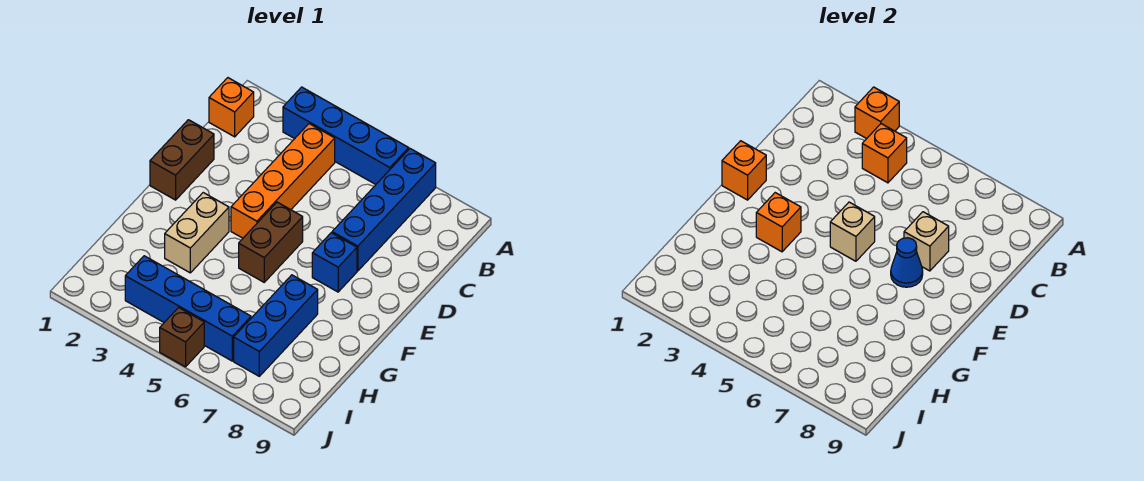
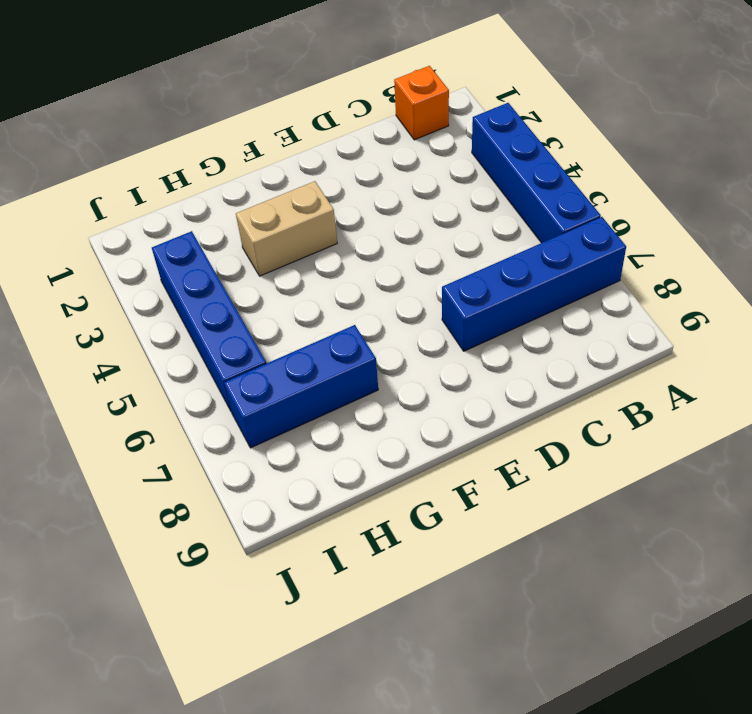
none -> orange 1x4 brick [231,124,335,238]
none -> brown 1x2 brick [150,120,214,200]
none -> brown 1x2 brick [239,202,303,282]

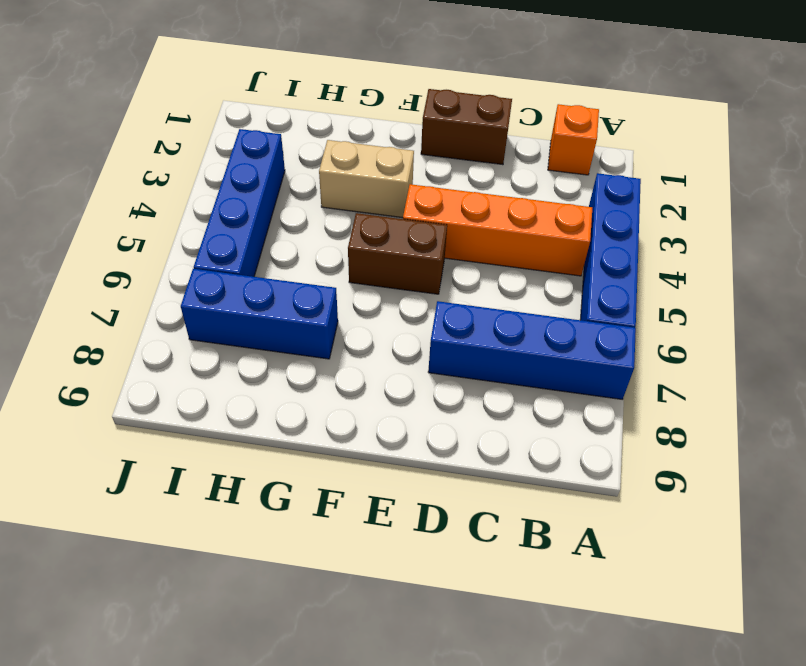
none -> blue 1x1 brick [312,233,357,292]
none -> brown 1x1 brick [160,308,204,367]
none -> orange 1x1 brick [855,87,899,139]

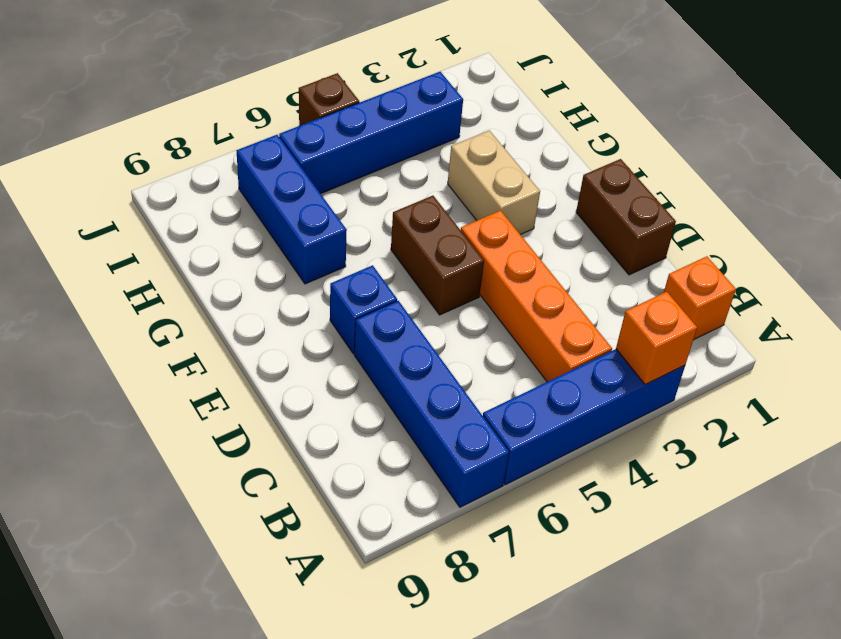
none -> orange 1x1 brick [862,124,907,183]
none -> tan 1x1 brick [904,212,949,271]
none -> orange 1x1 brick [722,141,766,200]

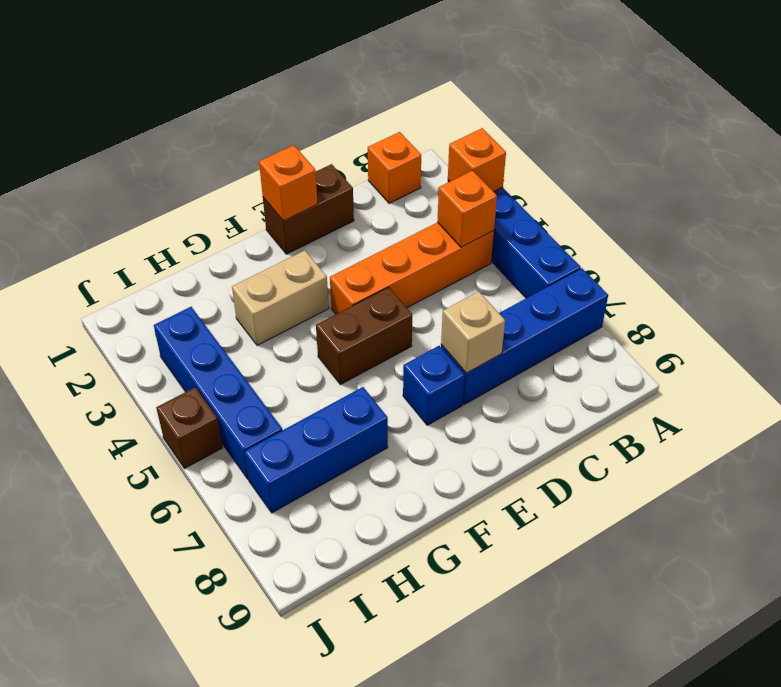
none -> tan 1x1 brick [830,202,875,261]
none -> blue 1x1 cone [891,238,923,287]
none -> orange 1x1 brick [756,193,801,252]

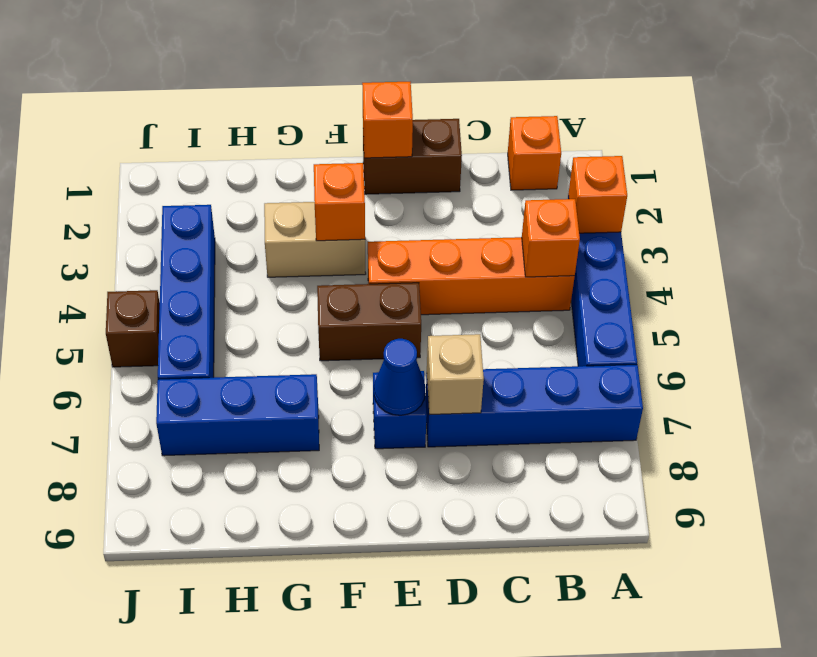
none -> tan 1x1 brick [830,202,875,261]

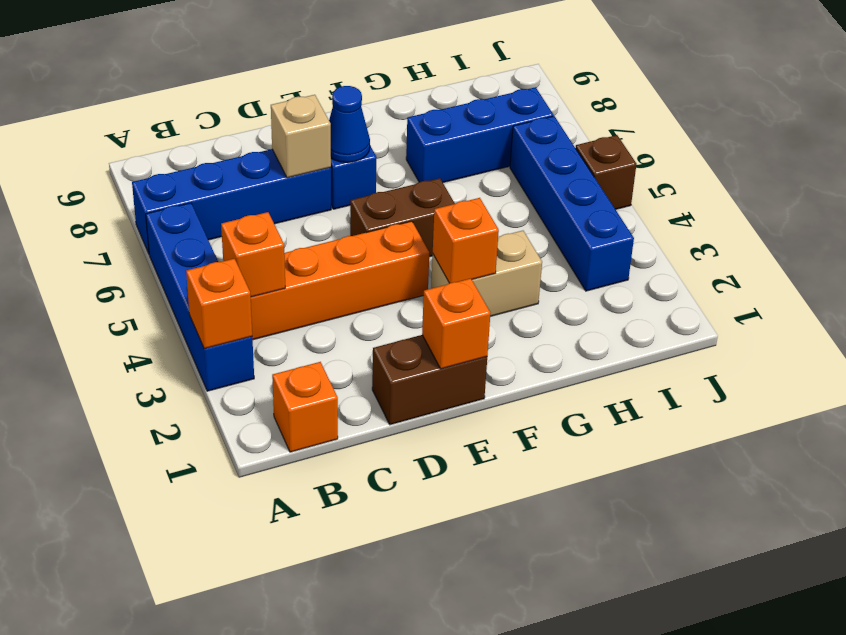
none -> tan 1x1 brick [830,202,875,261]

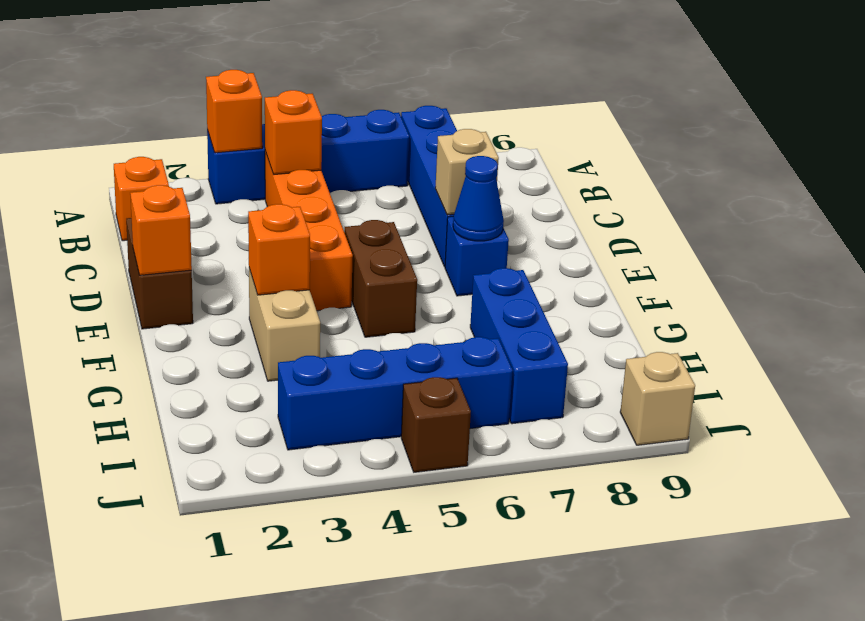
tan 1x1 brick [620,352,695,445] -> tan 1x1 brick moved to [830,202,875,261]

